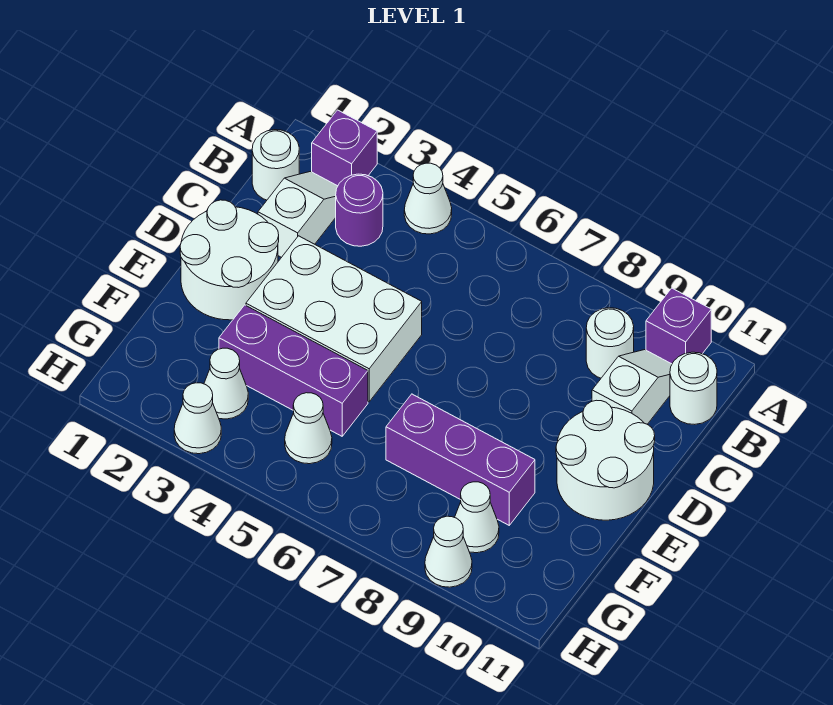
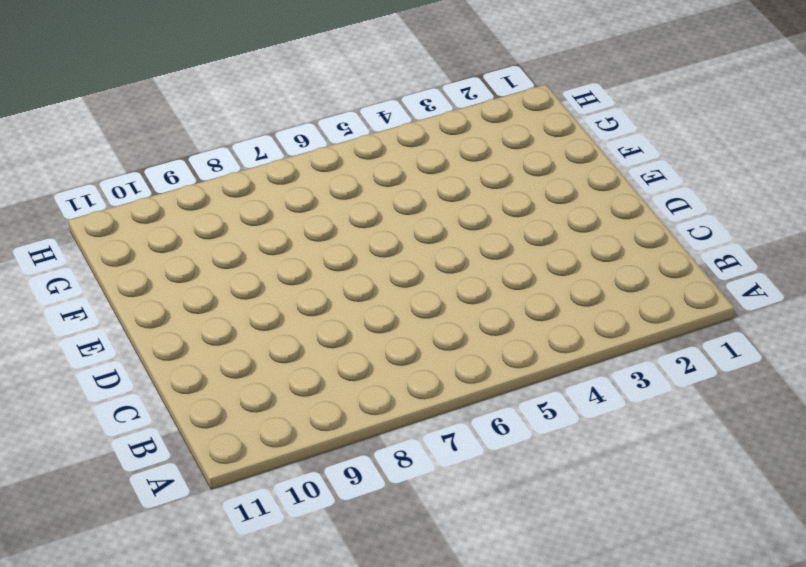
none -> purple 1x1 brick [312,110,377,186]
none -> white 1x1 cone [404,163,452,234]
none -> purple 1x1 brick [646,288,711,364]

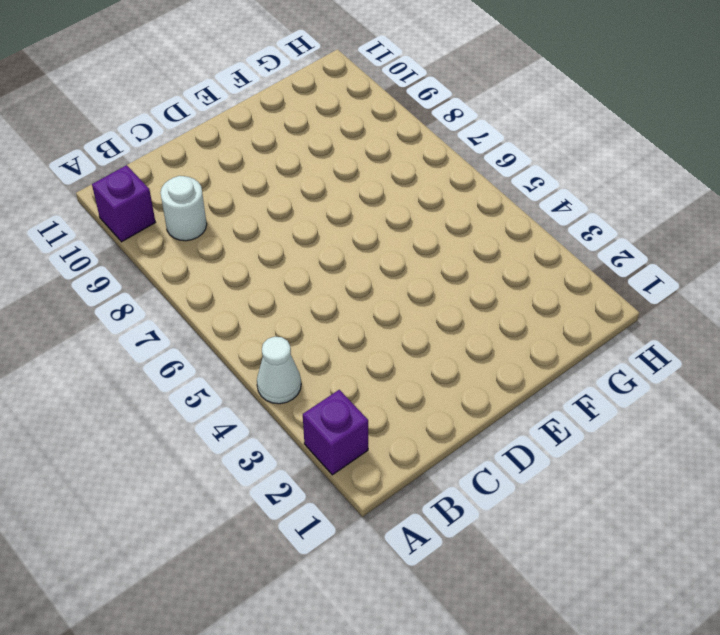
none -> white 1x1 round brick [252,130,299,200]
none -> white 1x2 slope [258,172,338,257]
none -> purple 1x1 round brick [336,174,383,246]

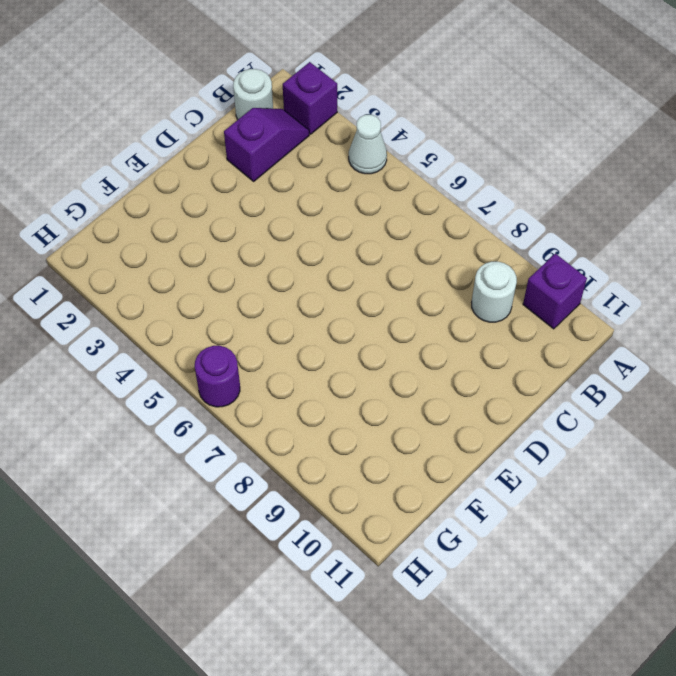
purple 1x2 slope [224,108,309,181] -> white 1x2 slope [258,172,338,257]
purple 1x1 round brick [195,346,240,407] -> purple 1x1 round brick moved to [336,174,383,246]
none -> white 1x2 slope [592,350,672,424]
none -> white 1x1 round brick [670,352,717,424]
none -> white 2x2 round brick [180,200,279,320]

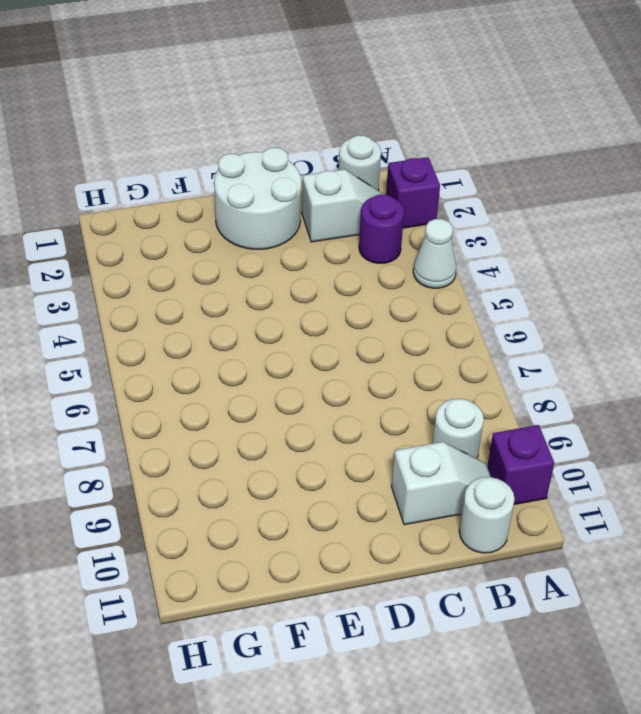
none -> white 2x3 brick [246,236,422,402]
none -> white 2x2 round brick [556,400,655,520]
none -> purple 1x3 brick [219,305,368,436]

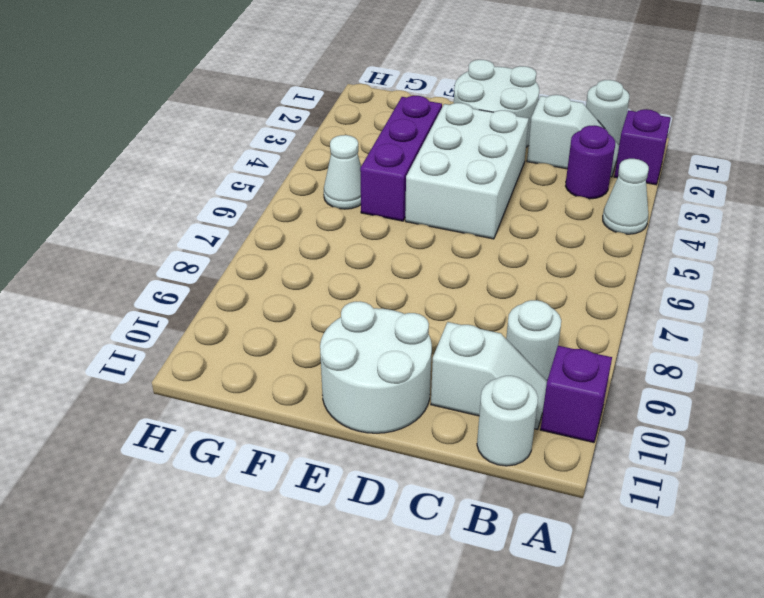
none -> purple 1x3 brick [386,394,535,525]
none -> white 1x1 cone [204,348,248,419]
none -> white 1x1 cone [455,482,499,553]

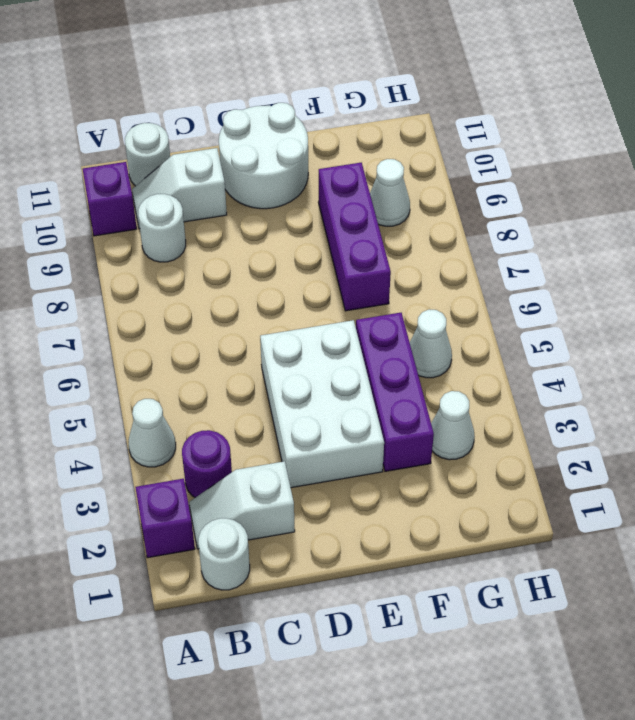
none -> white 2x2 round brick [180,200,279,320]
none -> white 1x1 cone [174,383,221,454]
none -> white 1x1 cone [425,516,472,587]

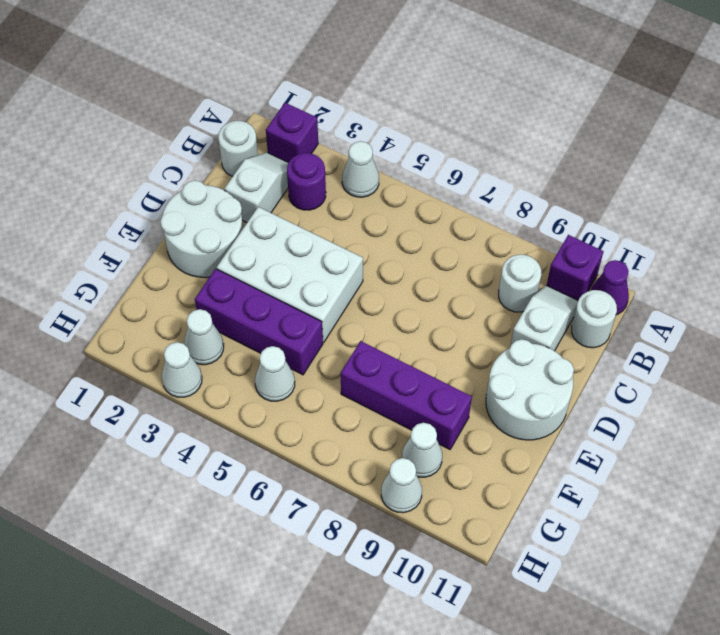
purple 1x1 cone [591,260,629,315] -> none

